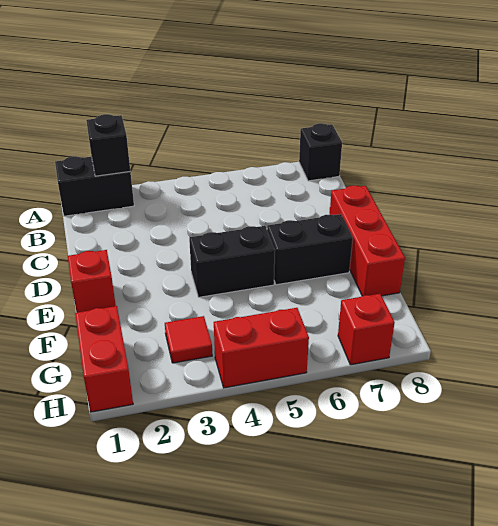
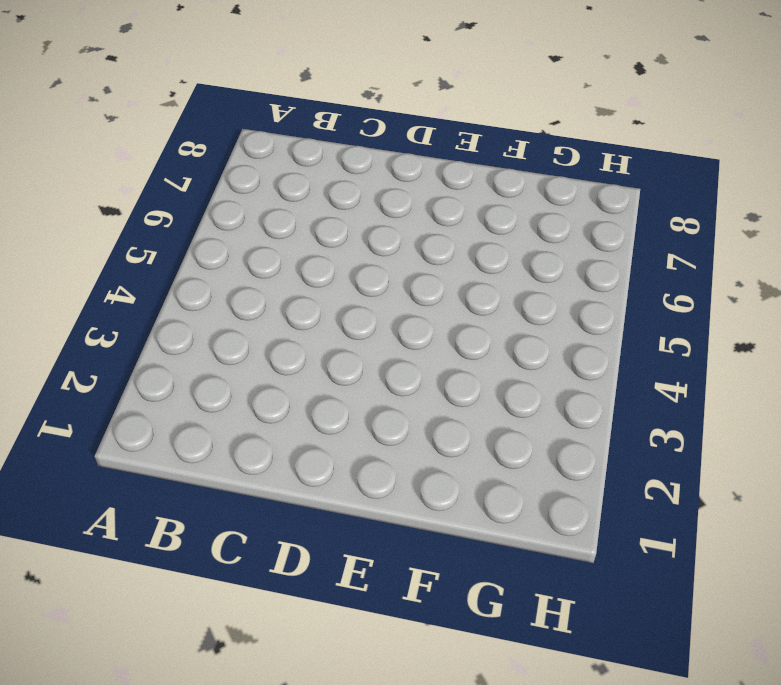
none -> black 1x2 brick [55,156,134,216]
none -> black 1x1 brick [299,123,342,181]

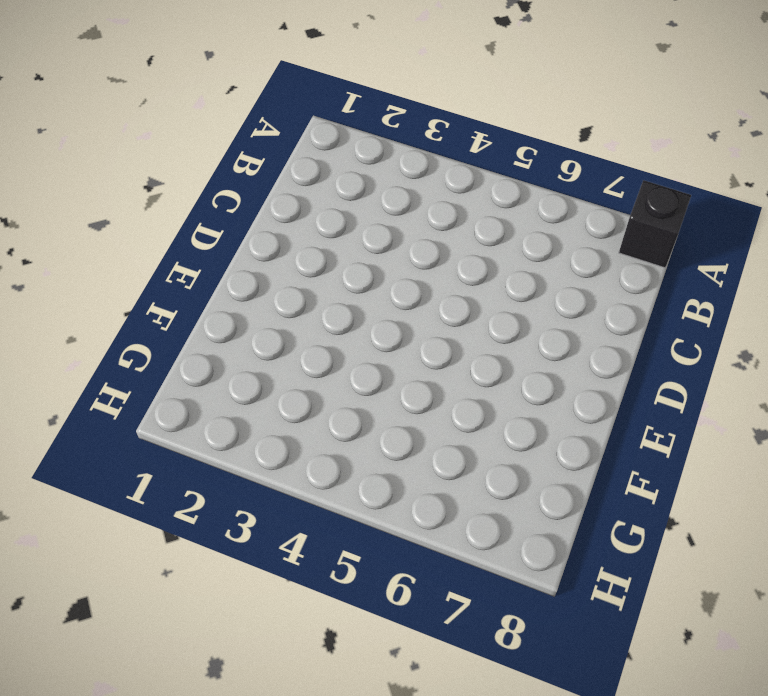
none -> black 1x2 brick [55,156,134,216]
none -> red 1x3 brick [330,186,405,296]

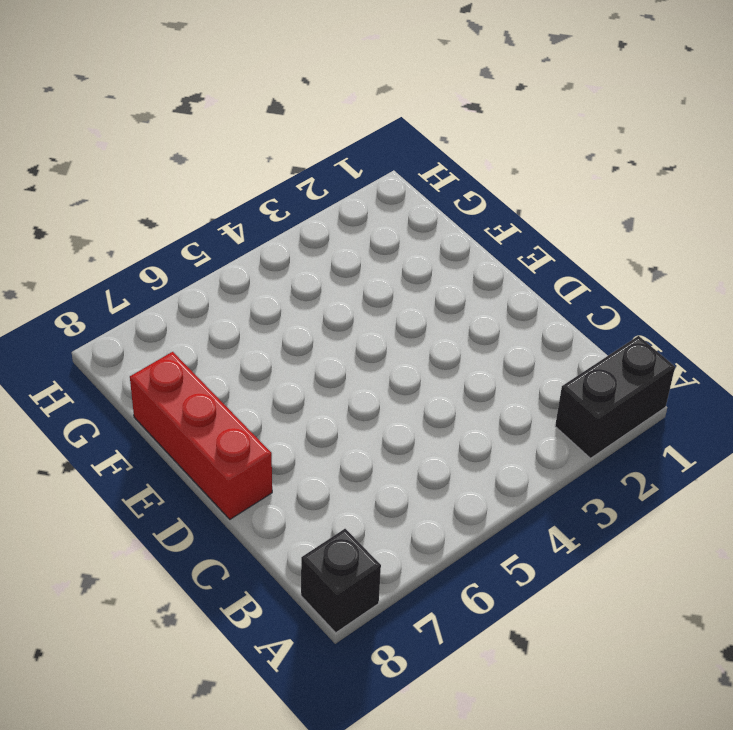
none -> red 1x1 brick [68,250,116,312]
none -> black 1x2 brick [189,226,275,297]

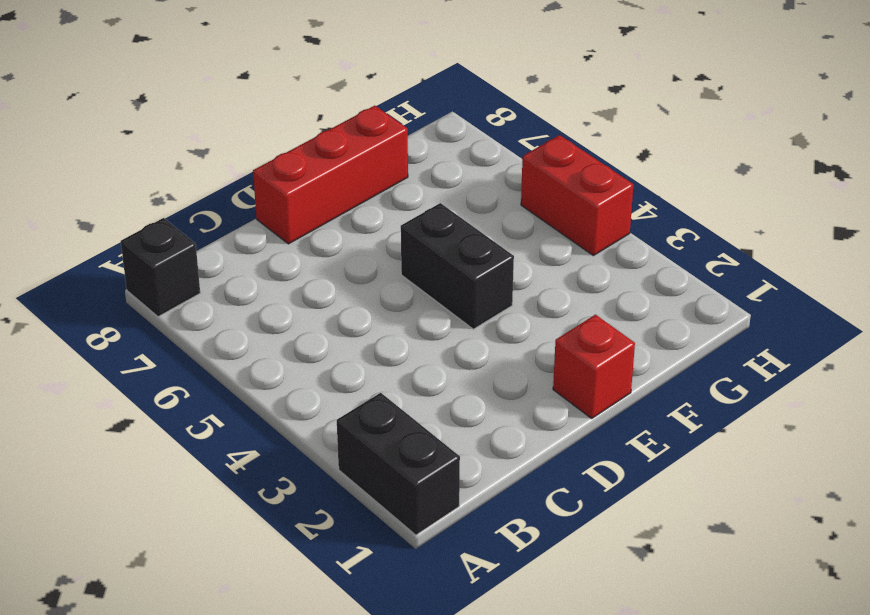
none -> black 1x2 brick [267,214,353,285]
none -> red 1x2 brick [75,306,133,412]

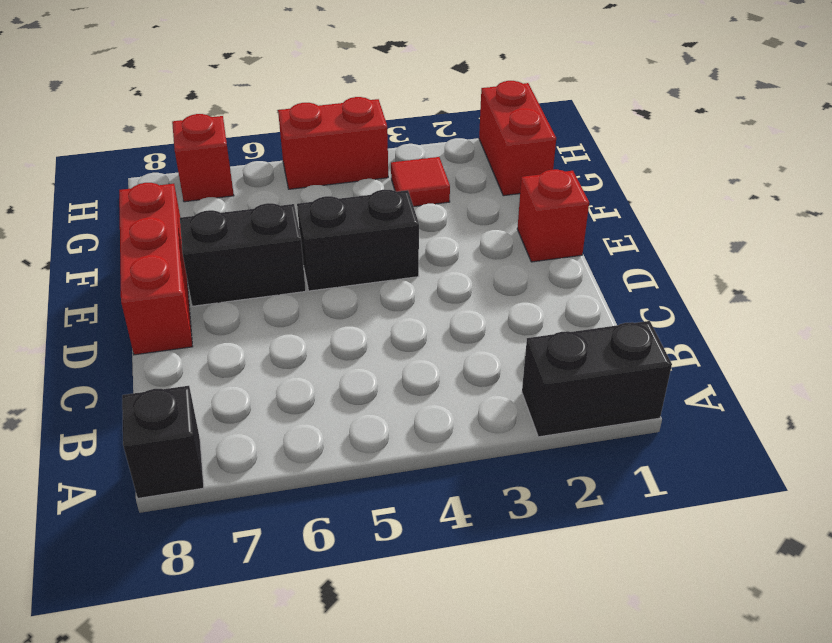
none -> black 1x1 brick [86,114,130,176]

